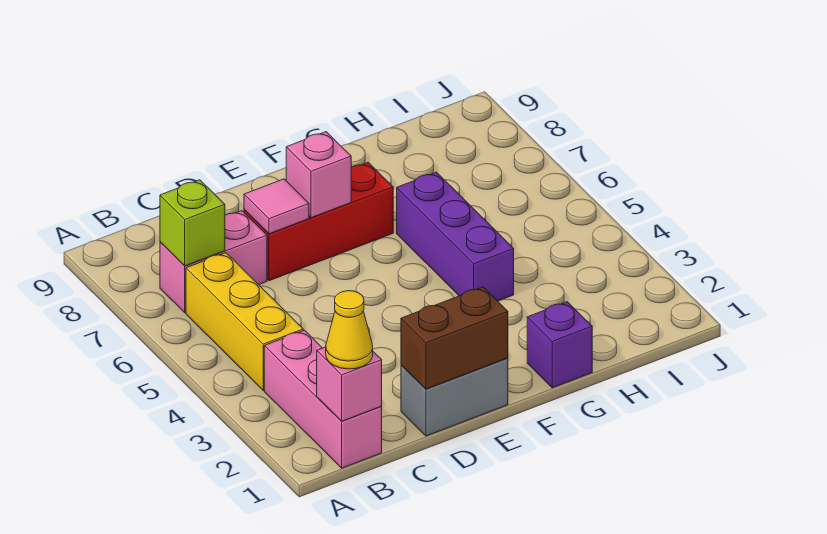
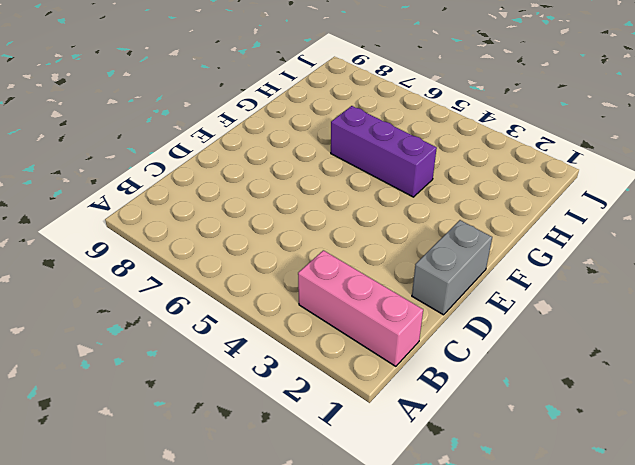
none -> yellow 1x3 brick [186,253,303,390]
none -> pink 1x2 brick [160,211,267,313]
none -> red 1x3 brick [244,162,393,281]

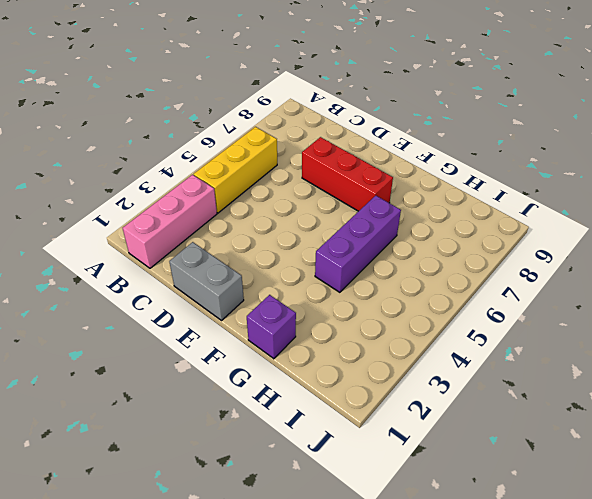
none -> pink 1x2 brick [160,211,267,313]
none -> pink 1x1 brick [317,347,382,421]
none -> lime 1x1 brick [160,180,225,266]

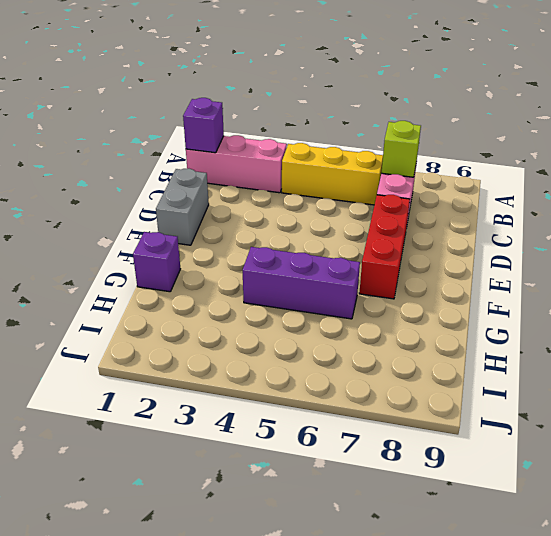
purple 1x1 brick [183,98,224,153] -> pink 1x1 brick [317,347,382,421]
none -> brown 1x2 brick [401,287,508,389]
none -> pink 1x1 tile [244,179,309,234]
none -> pink 1x1 brick [286,132,351,218]

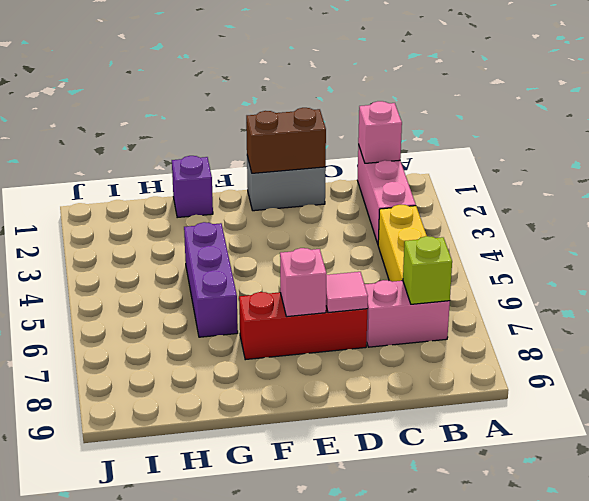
none -> yellow 1x1 cone [326,291,373,369]

